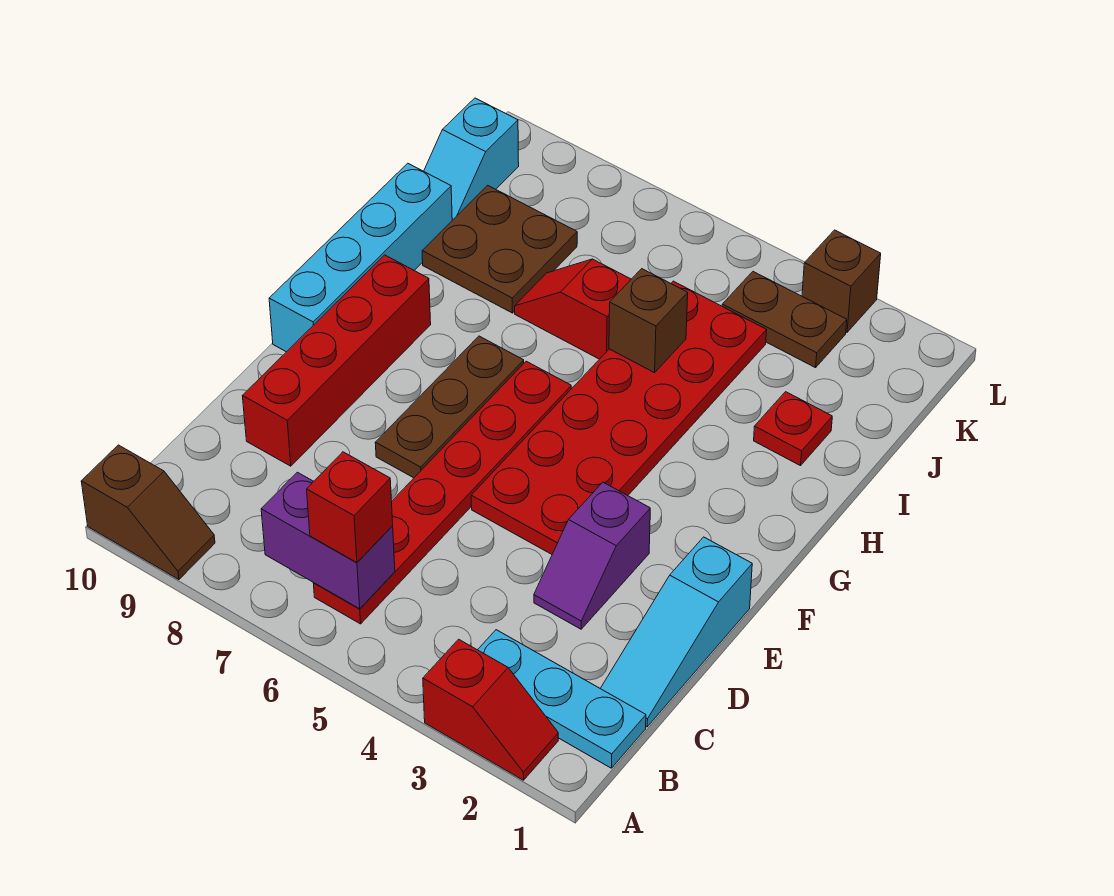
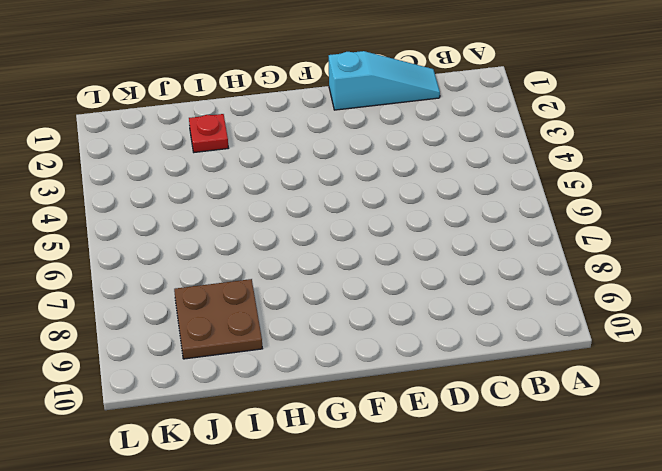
none -> red 1x2 slope [423,639,558,780]
none -> brown 1x2 slope [81,445,215,579]
none -> cyan 1x3 plate [478,630,646,768]

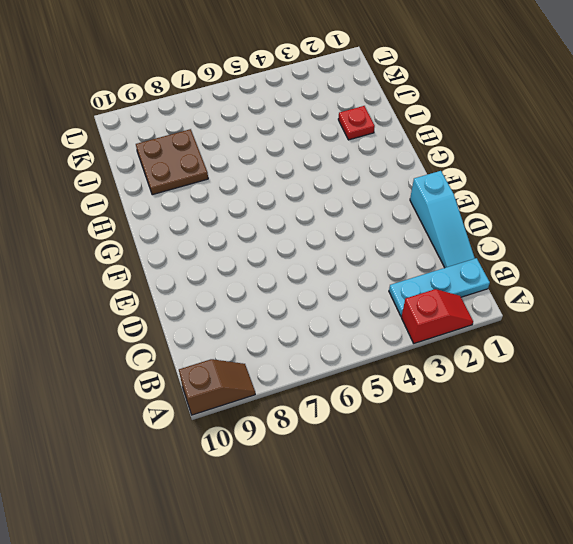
none -> red 1x6 plate [313,361,571,624]
none -> purple 1x2 slope [534,482,650,629]
none -> red 1x4 brick [243,255,431,466]

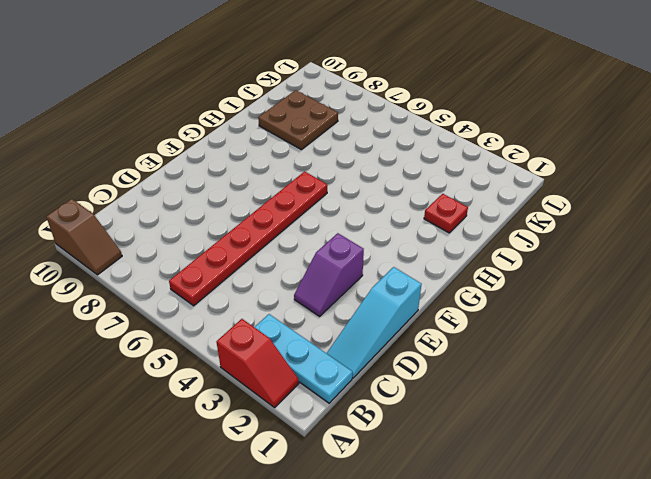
none -> red 1x4 brick [243,255,431,466]
none -> red 2x6 plate [471,281,767,554]
none -> brown 1x3 plate [375,336,524,478]

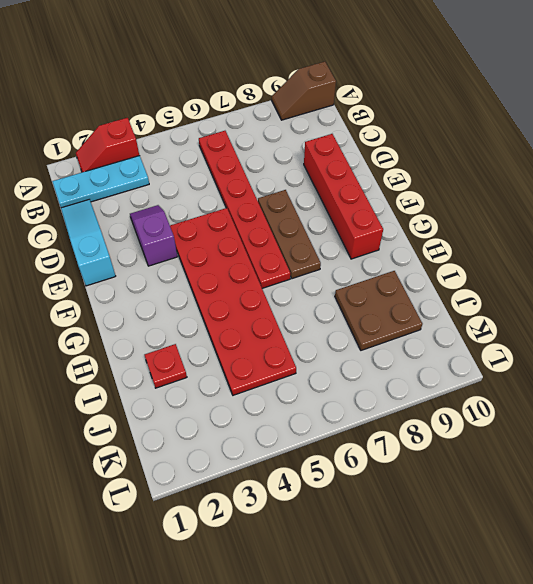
none -> cyan 1x4 brick [269,163,452,352]
none -> red 1x2 slope [515,259,631,359]
none -> cyan 1x2 slope [424,98,519,220]

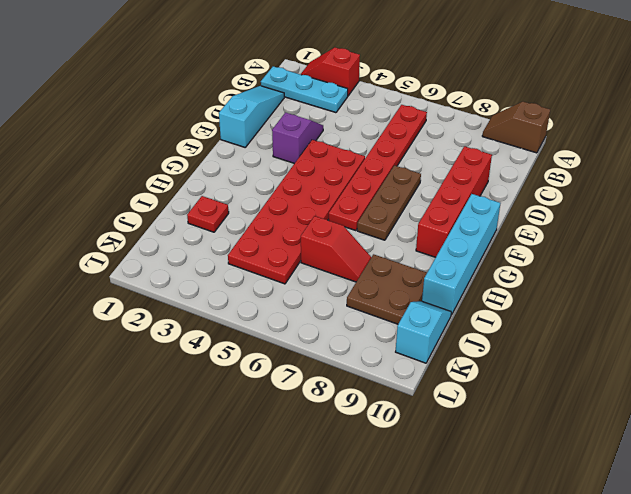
none -> brown 1x2 plate [722,272,847,368]
none -> brown 1x1 brick [802,230,881,332]
none -> purple 1x2 brick [261,472,395,609]

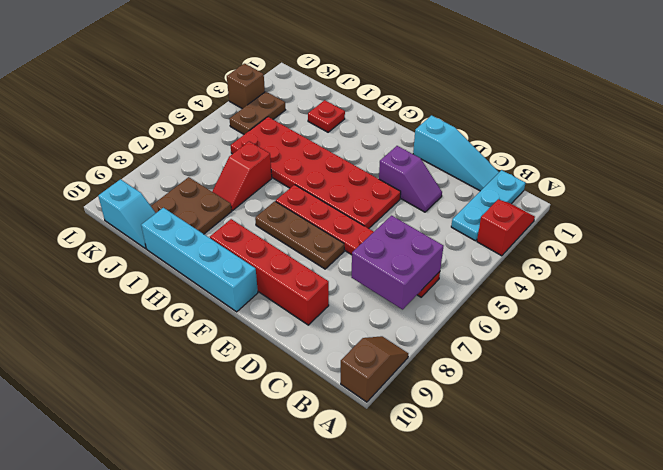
purple 2x2 brick [351,216,443,310] -> purple 1x2 brick [261,472,395,609]
none -> brown 1x1 brick [609,269,688,373]
none -> red 1x1 brick [307,452,393,563]

